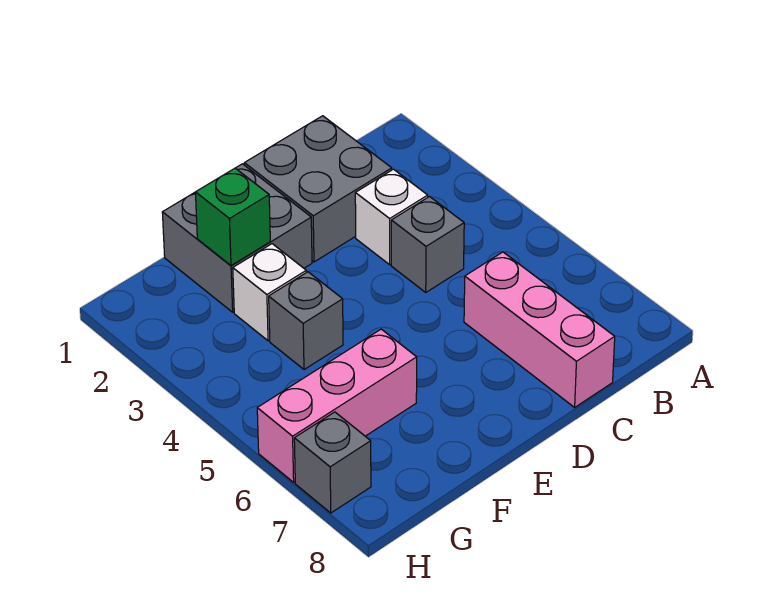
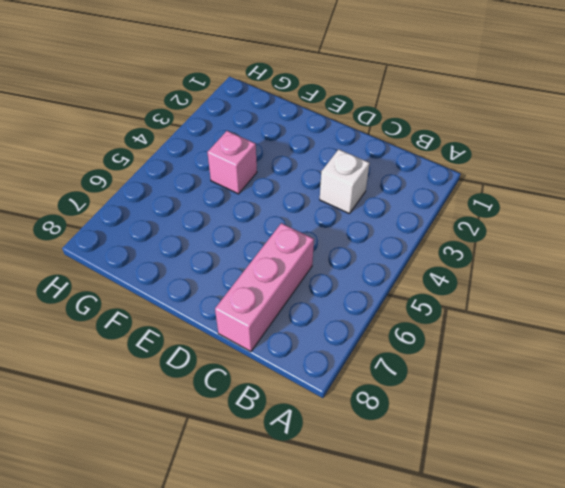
pink 1x1 brick [207,131,257,194] -> grey 1x1 brick [269,272,343,370]
none -> grey 2x2 brick [244,116,392,262]
none -> grey 1x1 brick [391,197,464,292]

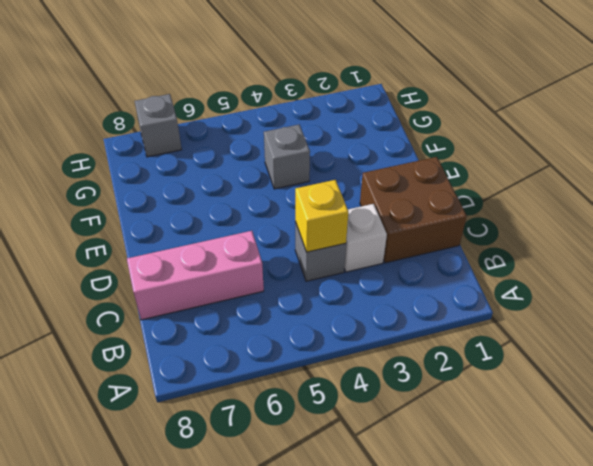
brown 2x2 brick [360,157,467,263] -> grey 2x2 brick [244,116,392,262]
yellow 1x1 brick [295,180,348,252] -> none
none -> grey 2x2 brick [162,164,312,312]
none -> white 1x1 brick [233,244,306,341]

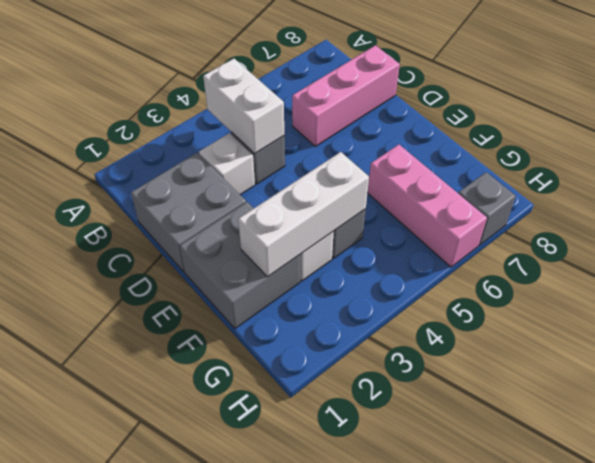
white 1x2 brick [203,59,284,154] -> none
white 1x3 brick [238,152,369,277] -> green 1x1 brick [195,168,270,266]

